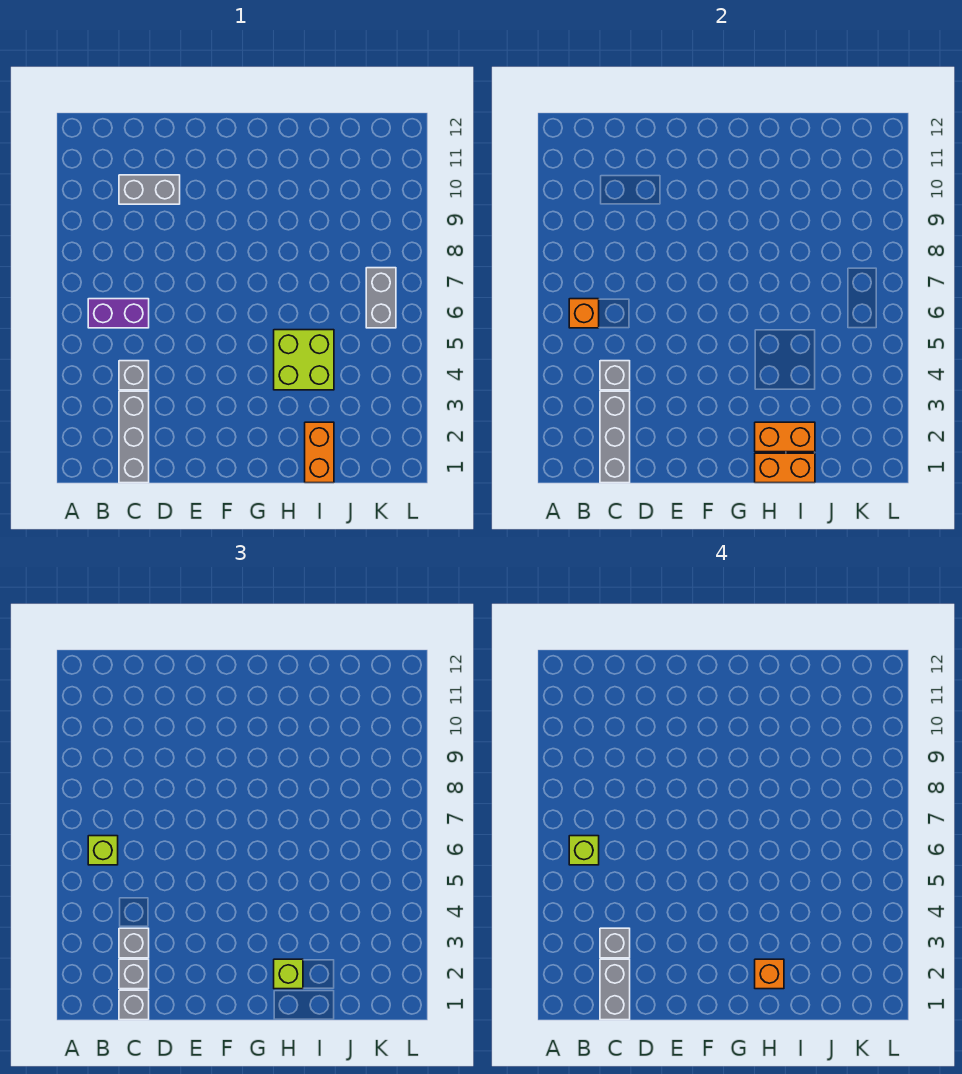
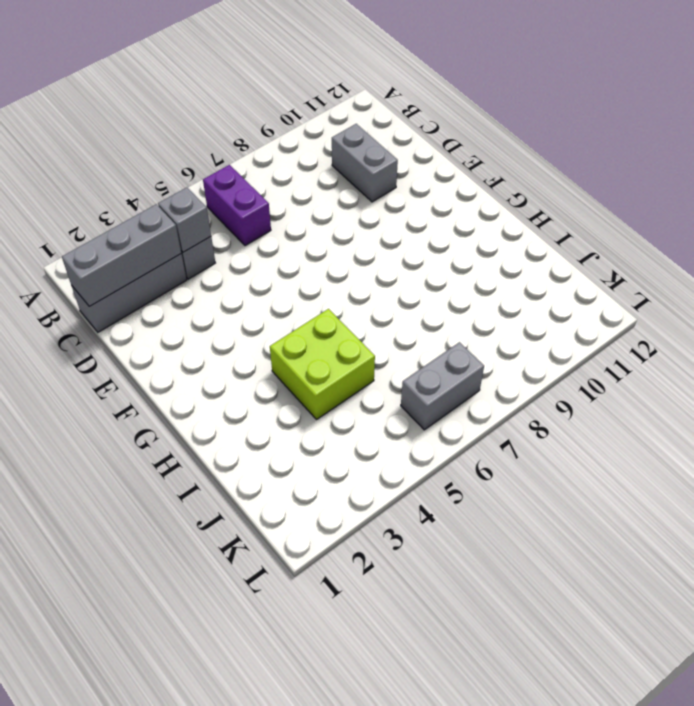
none -> orange 1x2 brick [305,422,334,483]
none -> orange 1x1 brick [569,299,599,328]
none -> orange 1x2 brick [755,453,815,483]

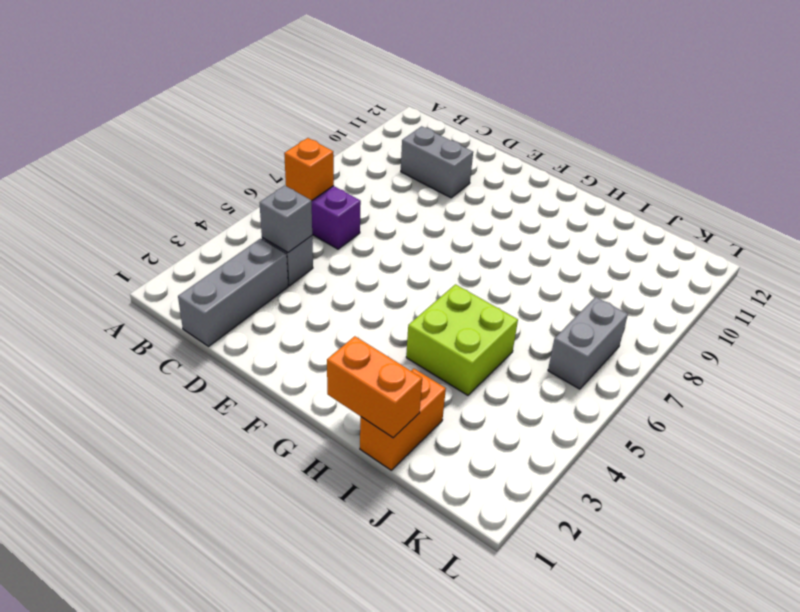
none -> grey 1x3 brick [600,391,630,483]
none -> orange 1x2 brick [755,422,815,452]
none -> lime 1x1 brick [88,836,118,865]

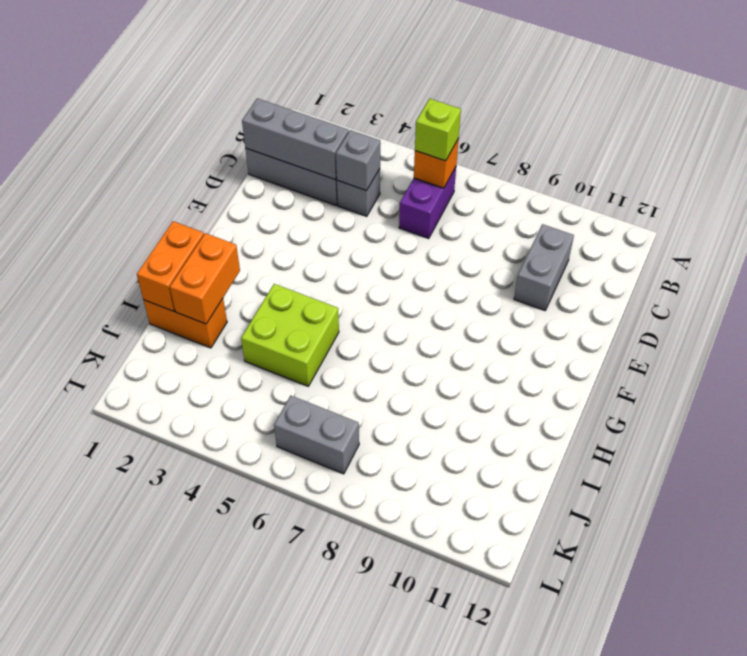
none -> grey 1x1 brick [119,990,149,1020]
none -> grey 1x1 brick [119,959,149,989]
none -> grey 1x1 brick [119,928,149,958]

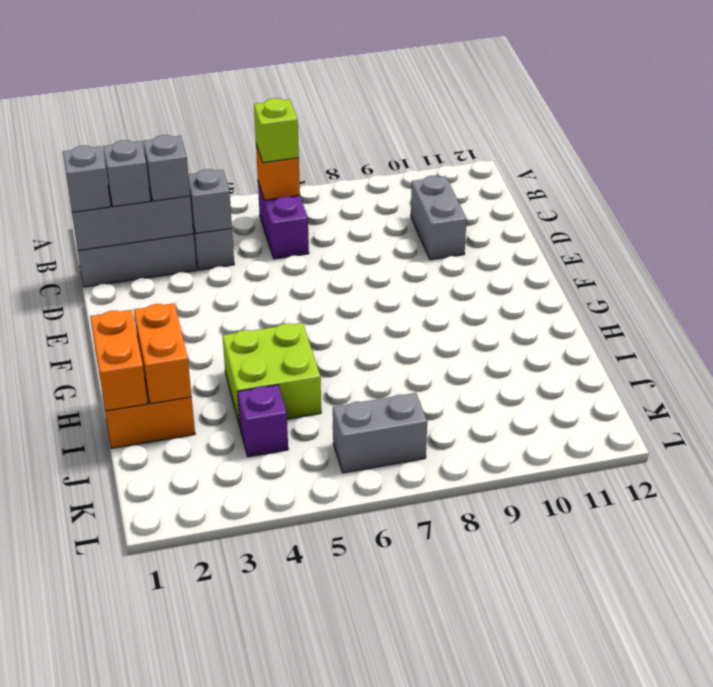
purple 1x1 brick [238,385,288,457] -> none
none -> lime 1x1 brick [274,959,303,989]
none -> lime 1x1 brick [569,836,599,865]
none -> grey 1x2 brick [600,959,630,1020]

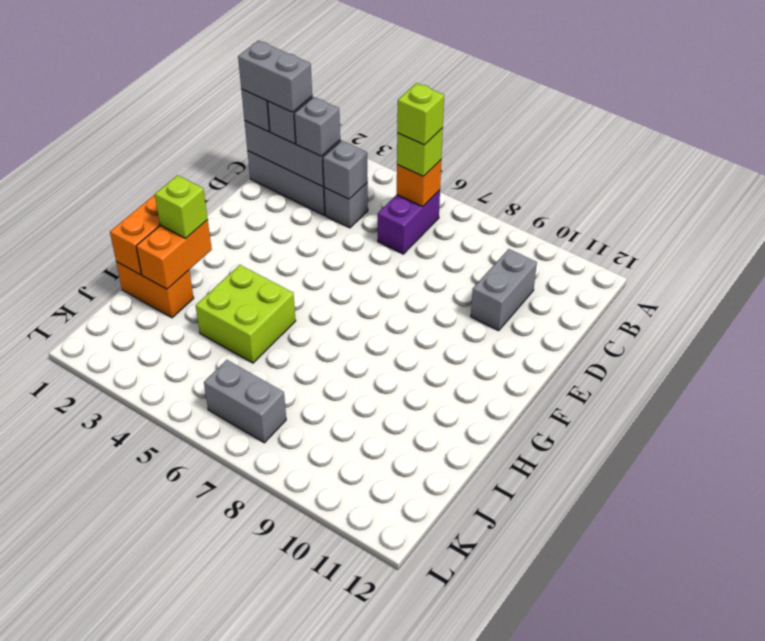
none -> grey 1x1 brick [600,928,630,958]
none -> orange 1x1 brick [755,959,784,989]

